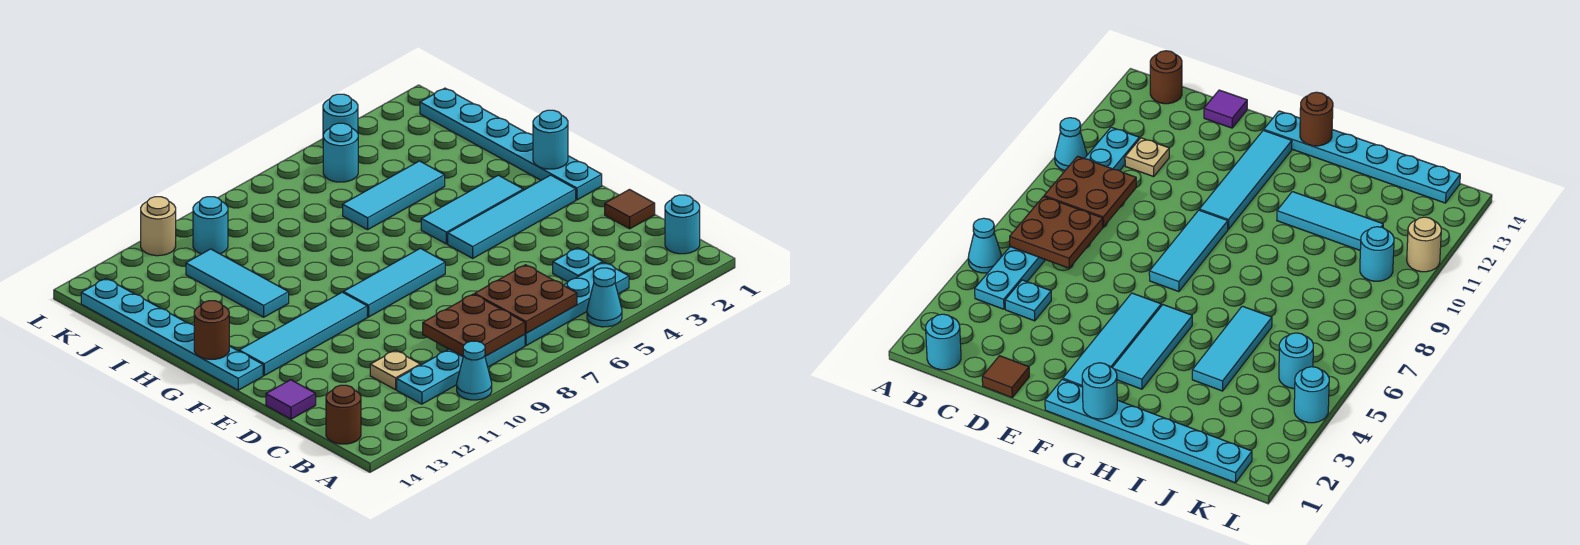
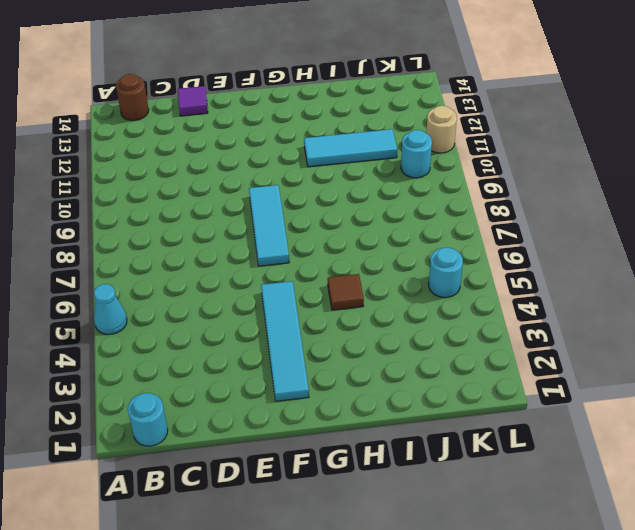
brown 1x1 tile [328,274,364,310] -> brown 1x1 tile moved to [605,190,655,229]
none -> cyan 1x1 cone [457,341,492,400]
none -> cyan 1x4 plate [525,263,629,346]
none -> cyan 1x4 plate [397,335,525,404]

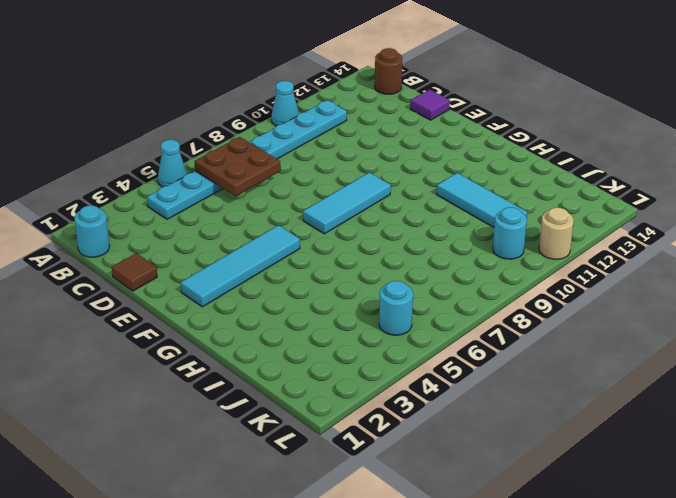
none -> cyan 1x1 plate [553,248,603,282]
none -> tan 1x1 plate [370,350,420,390]
none -> cyan 1x6 plate [420,88,602,200]

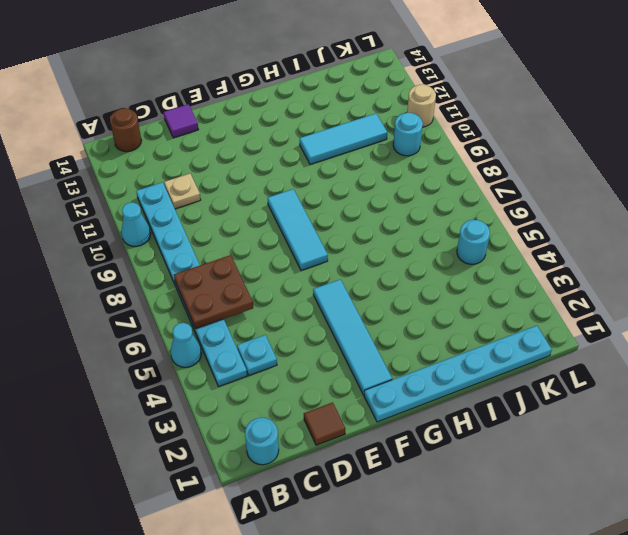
none -> cyan 1x4 tile [239,292,367,375]
none -> cyan 1x6 plate [81,279,263,390]
none -> cyan 1x3 tile [421,175,523,244]

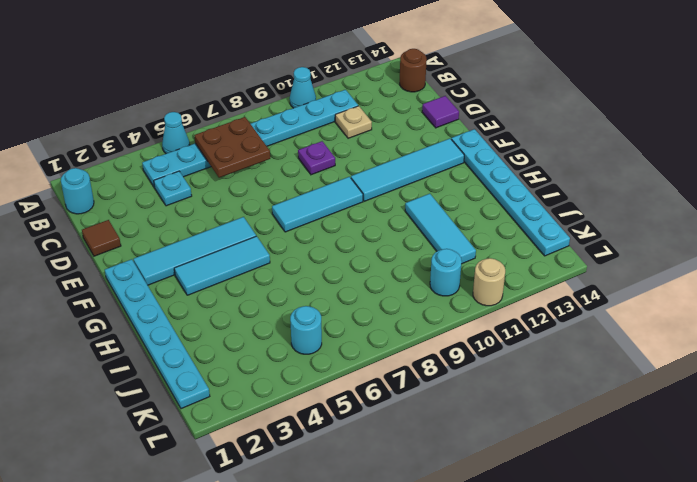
purple 1x1 plate [298,141,335,175] -> none
none -> cyan 1x3 tile [343,161,445,230]
none -> cyan 1x1 round brick [323,94,358,134]
none -> brown 2x2 plate [423,294,525,356]

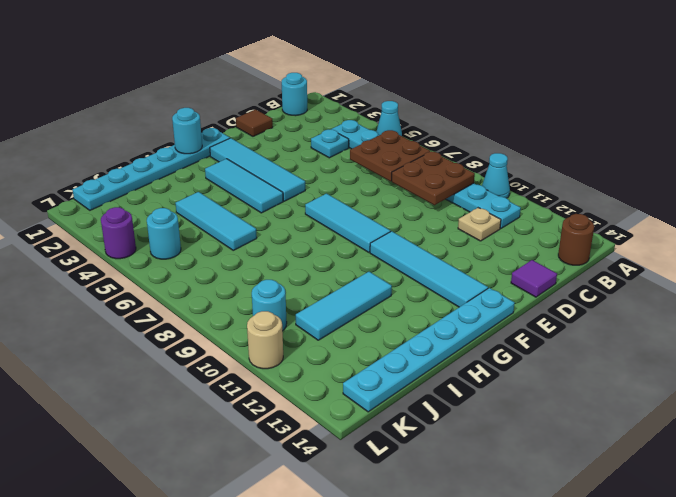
purple 1x1 round brick [101,207,136,259] -> cyan 1x1 round brick [323,94,358,134]
none -> brown 1x1 round brick [194,301,229,359]

